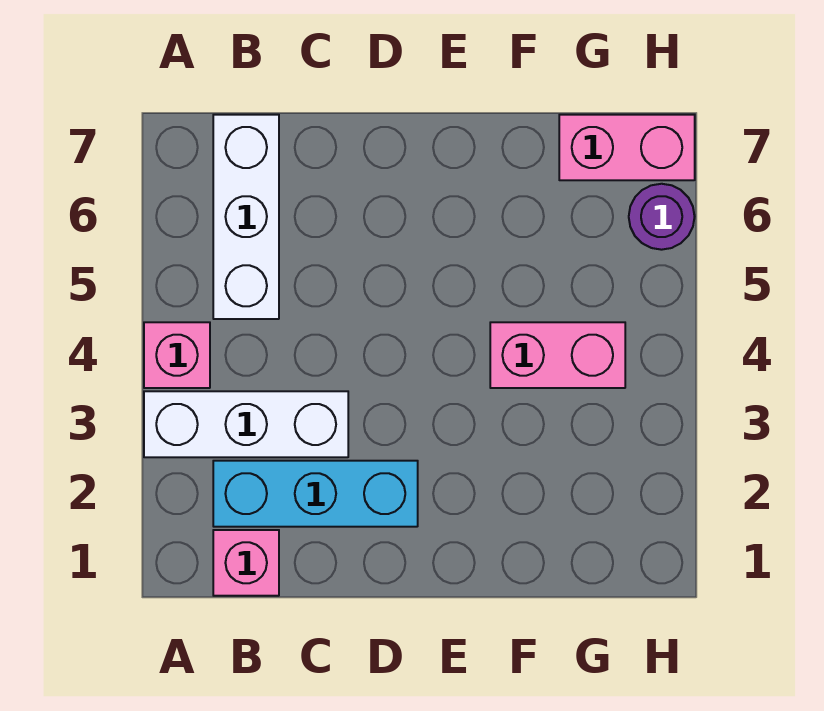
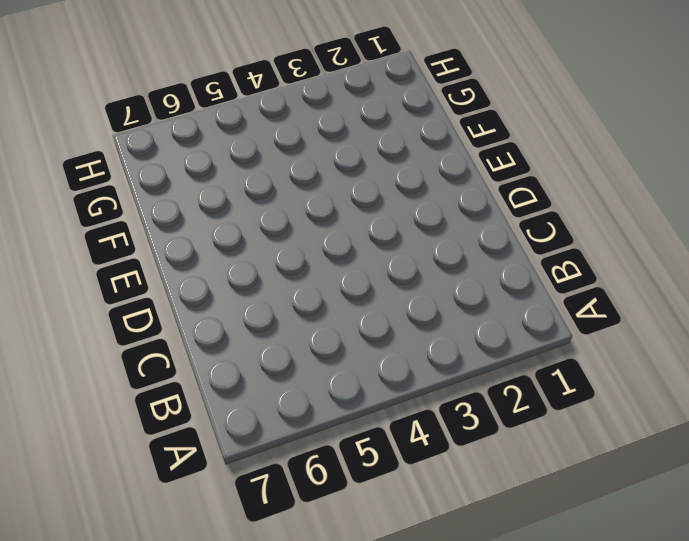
none -> white 1x3 brick [144,391,348,457]
none -> pink 1x1 brick [144,322,210,388]

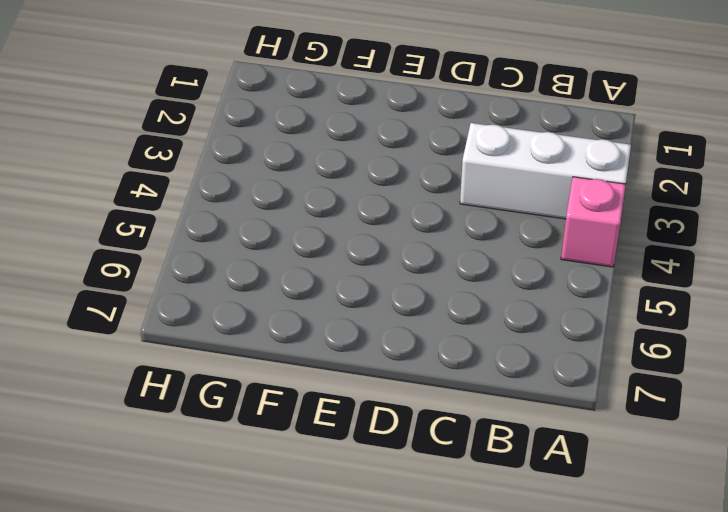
none -> pink 1x1 brick [213,530,279,596]
none -> cyan 1x3 brick [213,461,418,527]

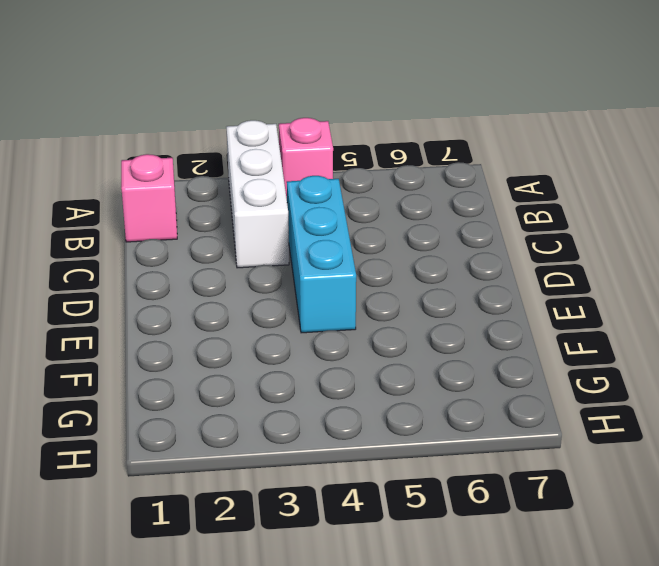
cyan 1x3 brick [287,176,356,333] -> cyan 1x3 brick moved to [213,461,418,527]
none -> white 1x3 brick [213,115,279,319]
none -> pink 1x2 brick [490,322,625,388]

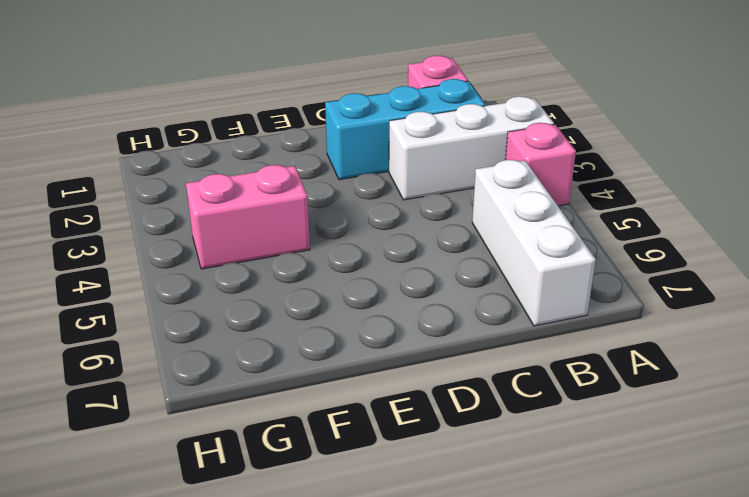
none -> pink 1x2 brick [559,115,695,180]
none -> purple 1x1 round brick [629,184,695,250]

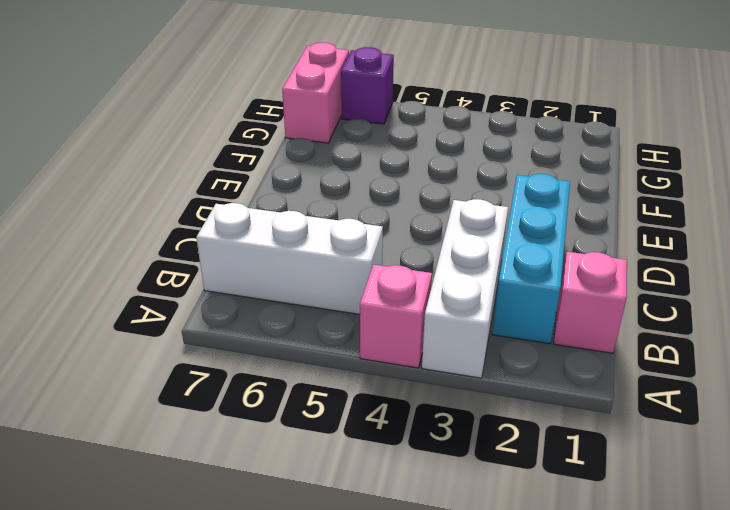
purple 1x1 brick [341,47,394,124] -> purple 1x1 round brick [629,184,695,250]
none -> pink 1x2 brick [490,322,625,388]

